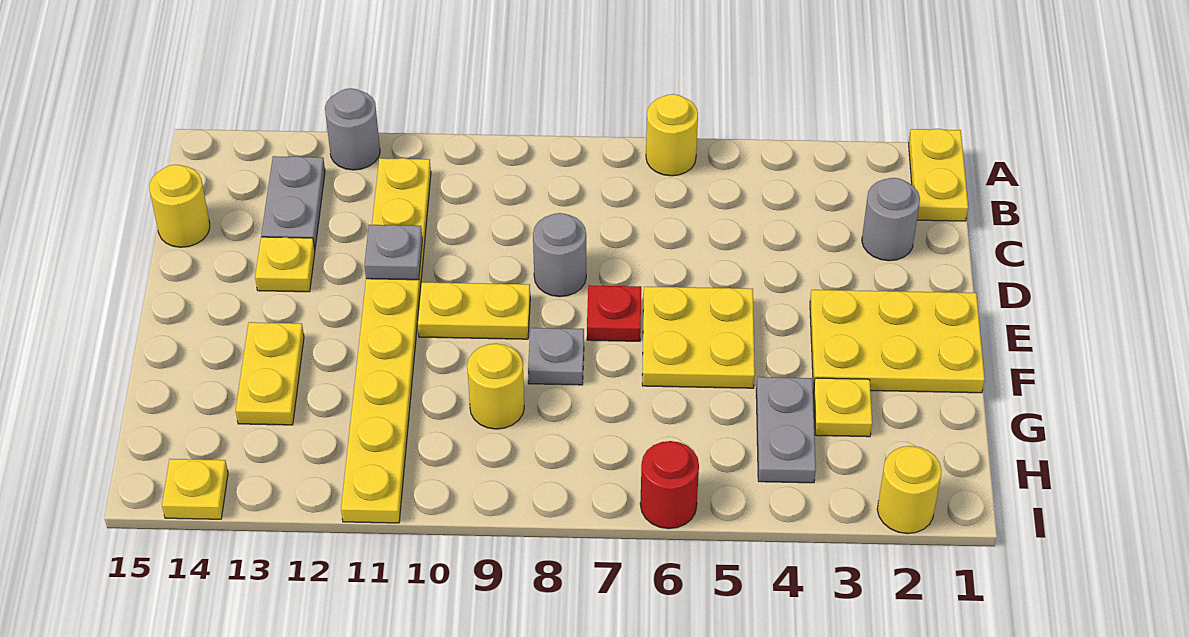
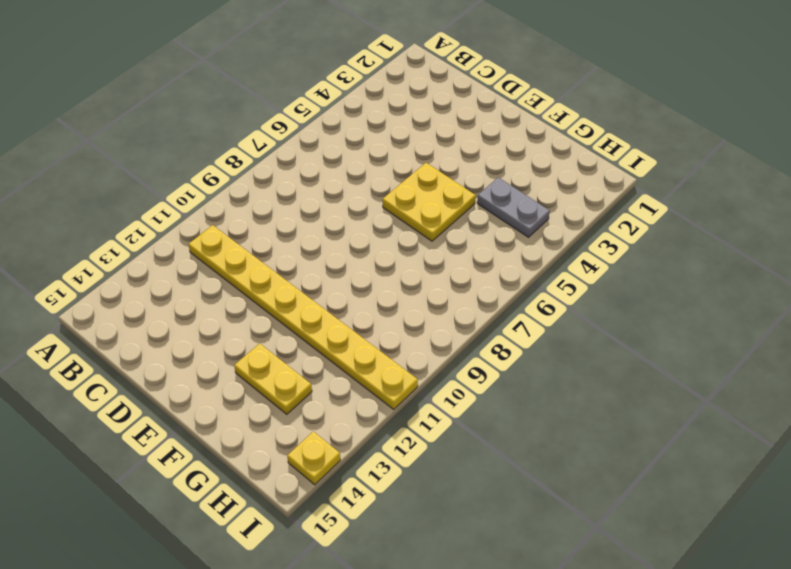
none -> yellow 1x2 plate [909,129,968,221]
none -> yellow 1x1 round brick [646,94,698,176]
none -> grey 1x1 round brick [325,88,380,170]

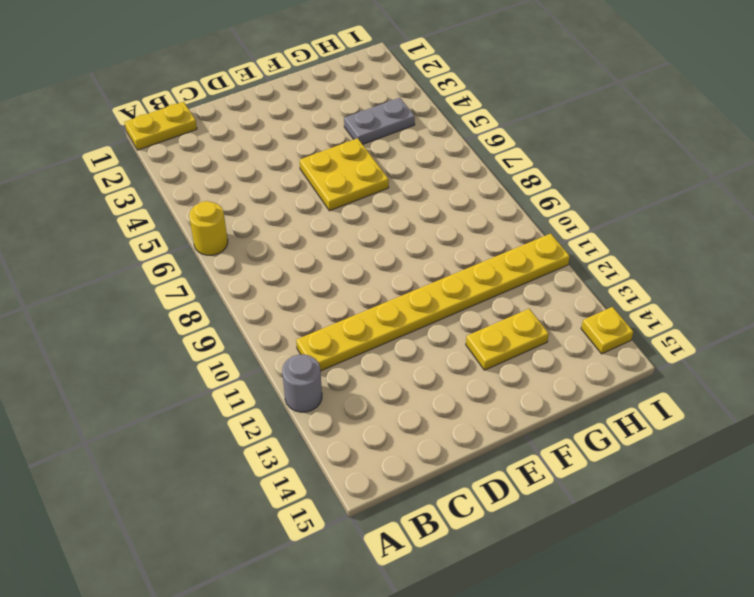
none -> grey 1x2 plate [261,156,325,249]
none -> grey 1x1 round brick [862,178,920,261]
none -> yellow 1x1 round brick [149,165,210,247]

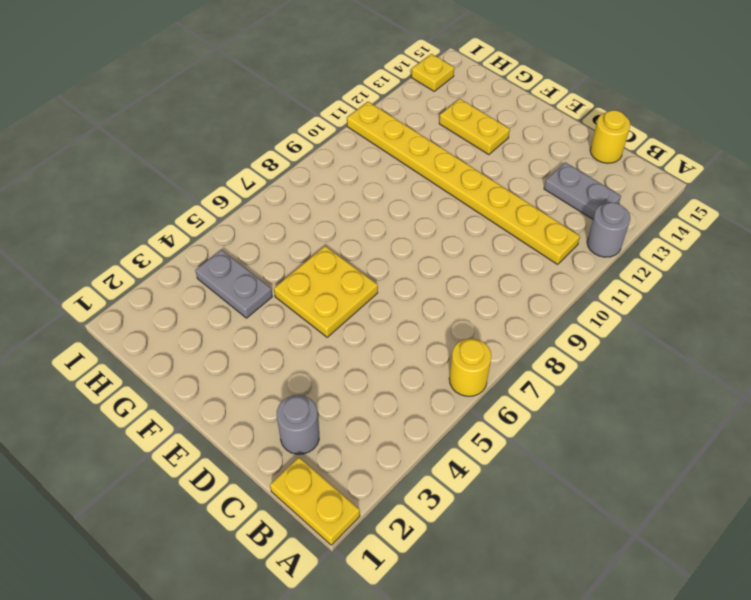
none -> grey 1x1 round brick [533,213,586,297]
none -> yellow 1x1 plate [255,237,315,292]
none -> yellow 2x3 plate [810,290,985,393]

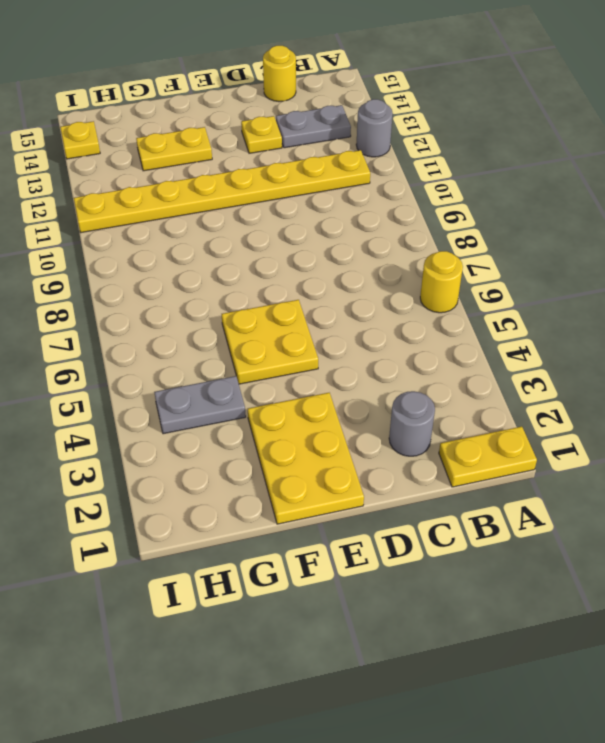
none -> grey 1x1 round brick [533,213,586,297]
none -> red 1x1 plate [587,285,641,341]
none -> yellow 1x2 plate [418,282,530,339]

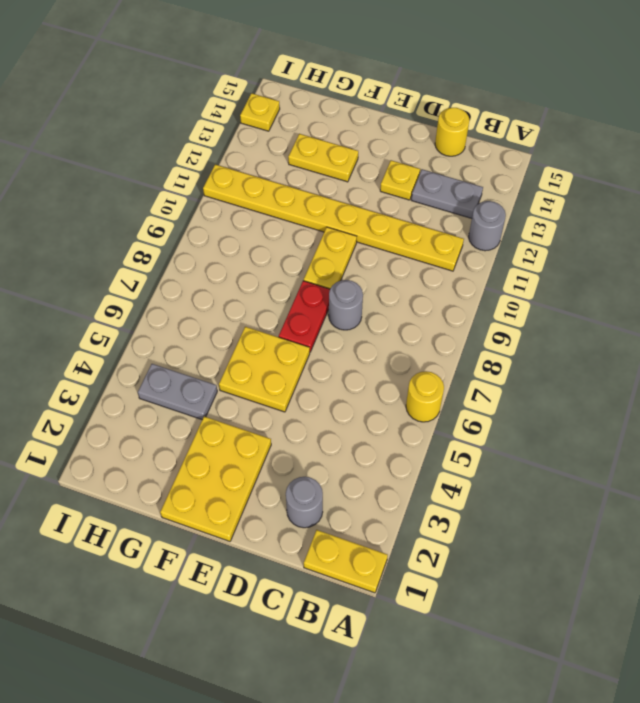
red 1x2 plate [279,281,330,352] -> red 1x1 plate [587,285,641,341]
none -> grey 1x1 plate [528,328,584,385]
none -> yellow 1x1 plate [813,378,872,437]
none -> yellow 1x1 round brick [467,343,524,429]

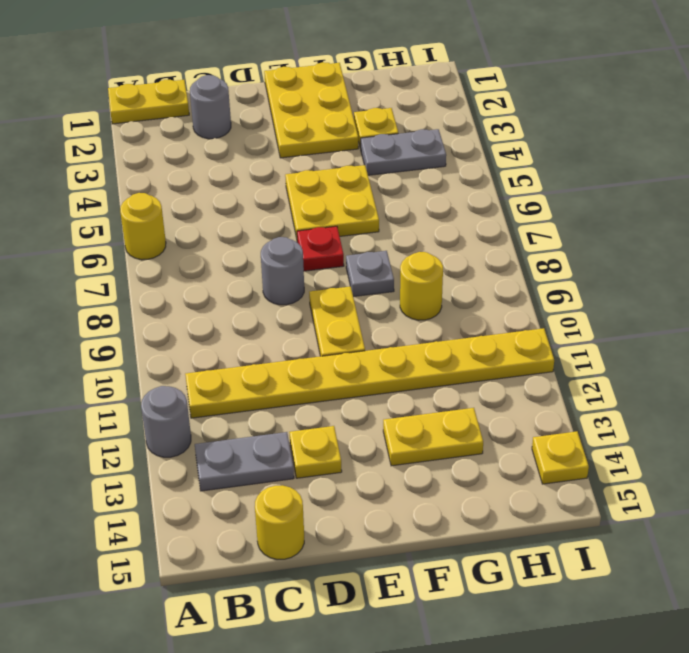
none -> yellow 1x1 round brick [877,446,942,534]
none -> red 1x1 round brick [640,441,699,529]
none -> grey 1x1 plate [364,225,422,280]

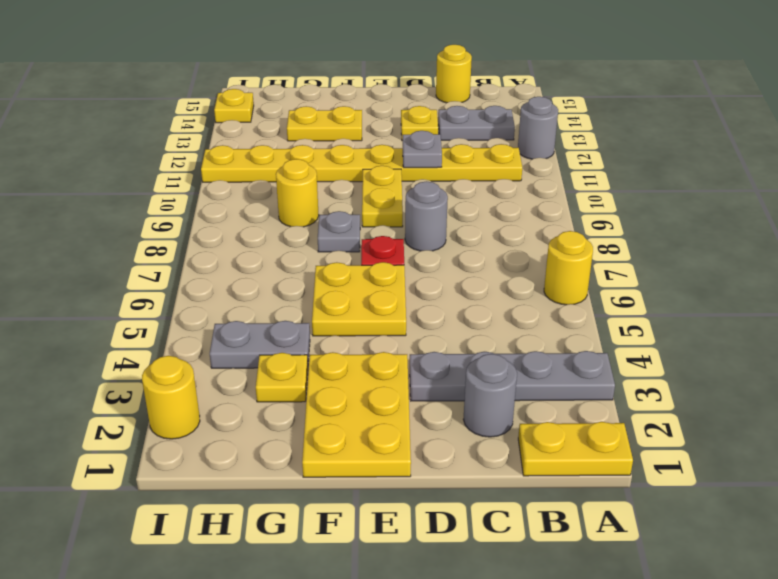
grey 1x4 plate [410,351,615,401] -> none
none -> red 1x1 round brick [640,441,699,529]

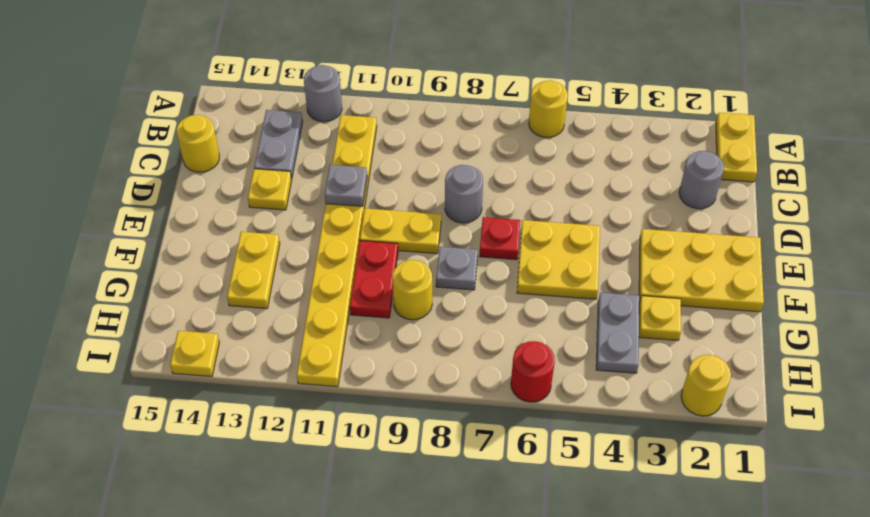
red 1x2 plate [350,241,398,318] -> none

